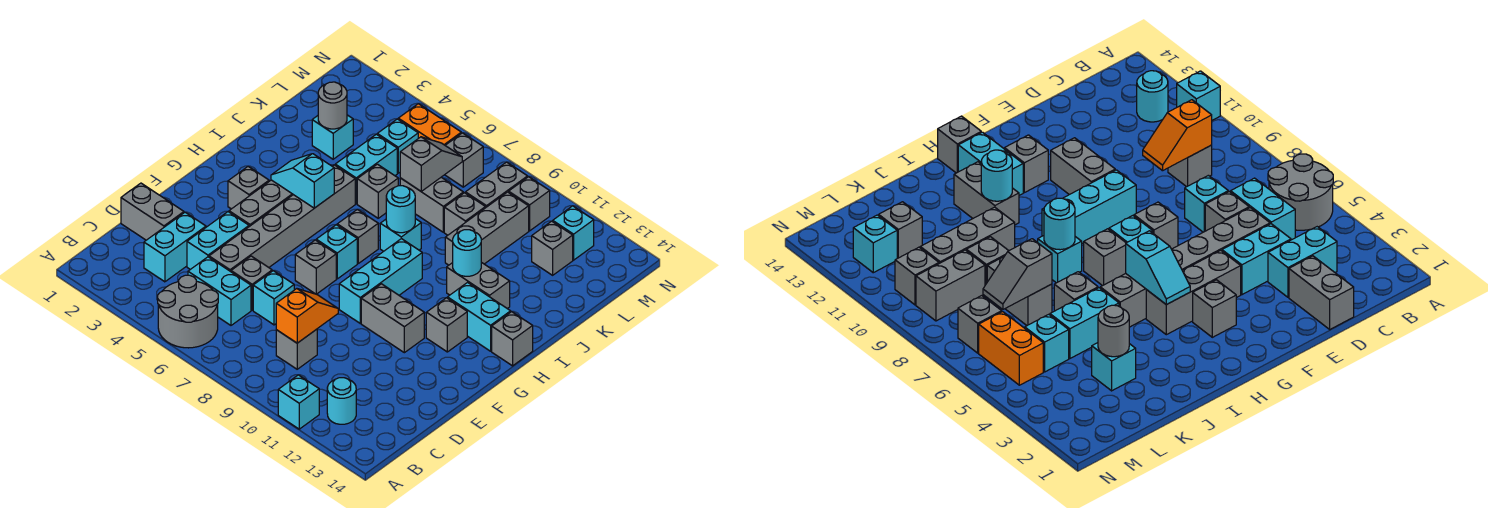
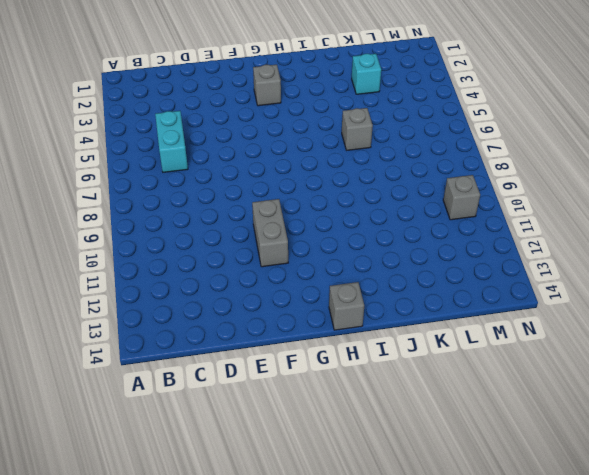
none -> grey 2x2 round brick [158,275,218,348]
none -> cyan 1x1 brick [278,375,319,429]
none -> cyan 1x1 round brick [327,378,356,424]
none -> cyan 1x2 brick [144,212,206,282]

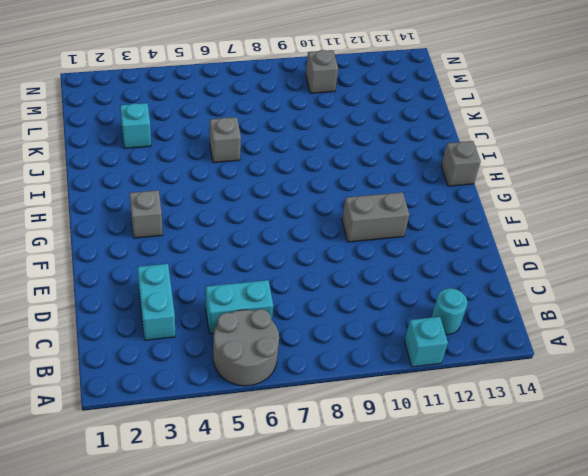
none -> grey 1x1 brick [276,329,317,369]
none -> grey 1x2 brick [121,183,184,240]
none -> cyan 1x2 brick [187,212,249,269]
none -> grey 1x6 brick [209,165,355,272]

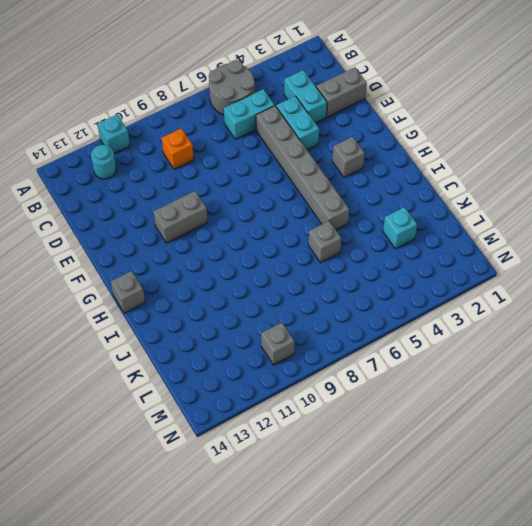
orange 1x1 brick [162,128,194,169] -> grey 1x1 brick [276,329,317,369]
none -> grey 1x1 brick [231,256,272,310]
none -> cyan 1x1 brick [253,271,294,325]
none -> grey 1x3 brick [229,180,293,227]
none -> grey 1x1 brick [295,240,336,294]

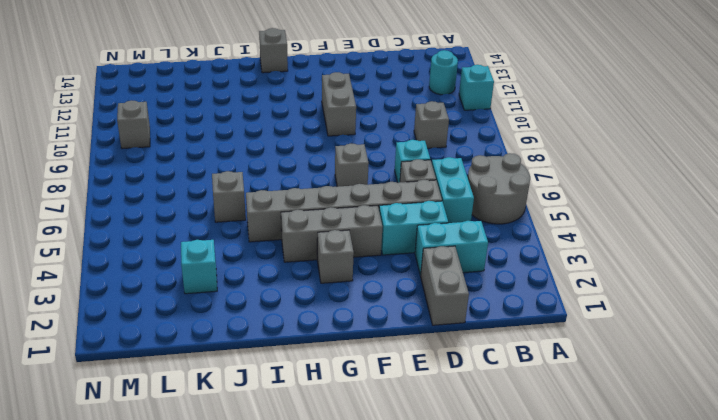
none -> cyan 1x3 brick [339,239,422,323]
none -> cyan 1x1 brick [316,225,357,279]
none -> grey 1x1 brick [426,298,467,352]
none -> grey 1x1 brick [337,209,378,263]

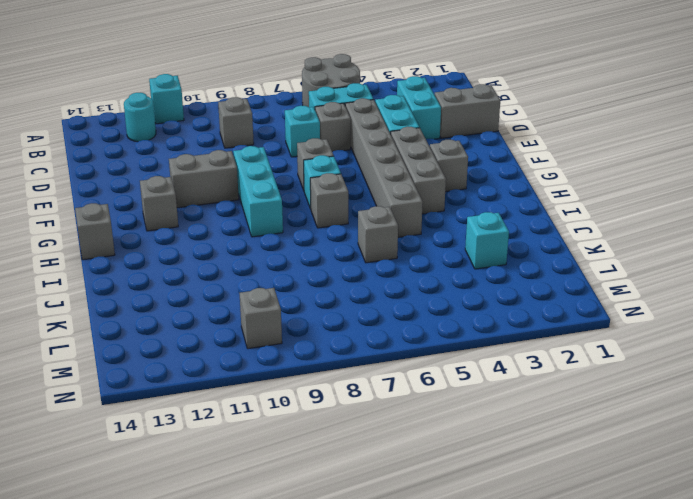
none -> cyan 1x2 brick [448,283,511,351]
none -> cyan 1x1 brick [380,219,421,251]
none -> grey 1x2 brick [447,262,510,309]
none -> cyan 1x2 brick [335,134,397,204]

